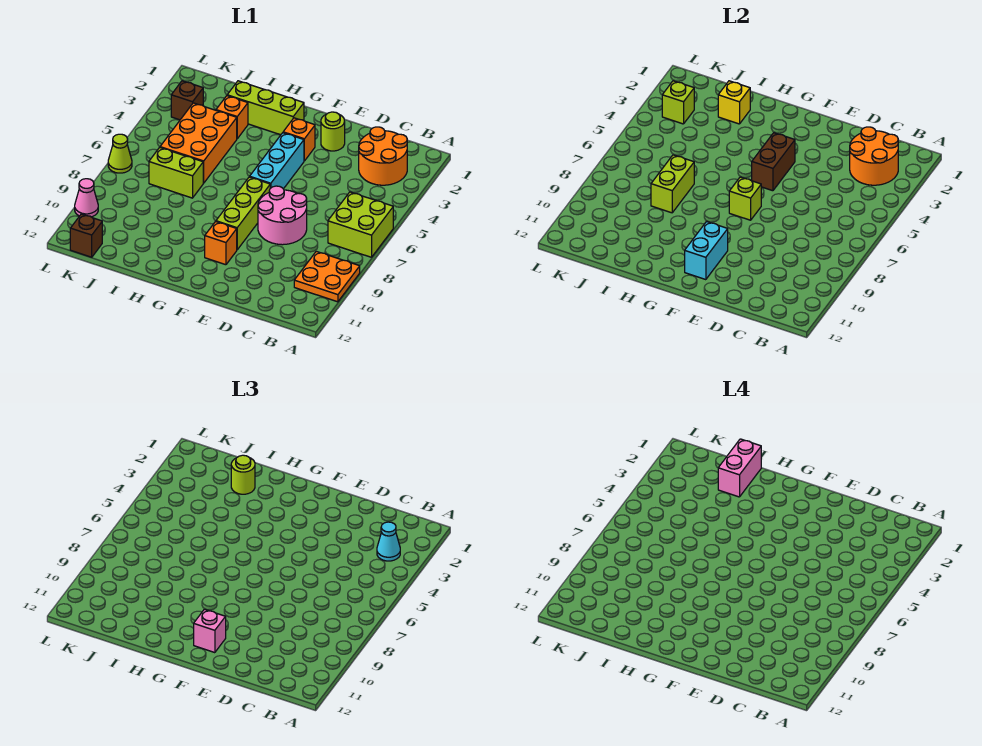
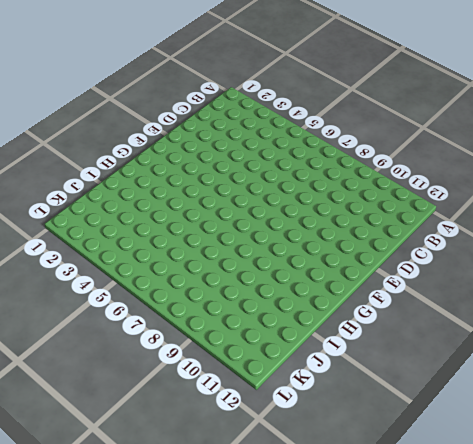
none -> lime 2x2 brick [328,192,393,257]
none -> orange 2x2 plate [294,251,360,302]
none -> orange 2x2 round brick [359,127,407,185]

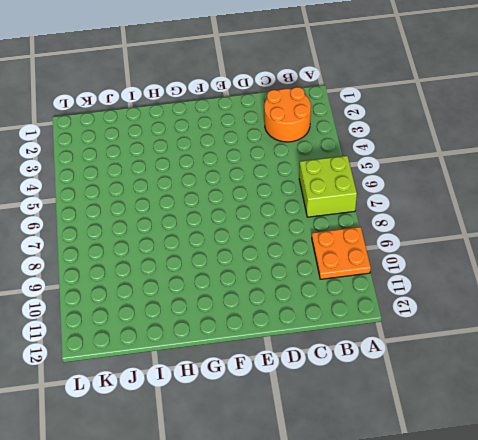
none -> pink 2x2 round brick [258,186,307,245]
none -> lime 1x1 round brick [321,112,345,151]
none -> orange 1x1 brick [283,118,315,161]

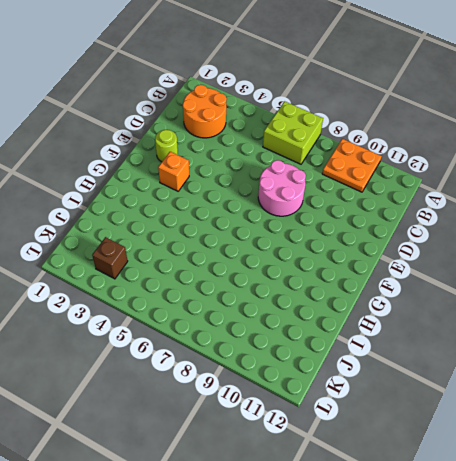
none -> cyan 1x3 brick [250,133,304,189]
none -> lime 1x3 brick [216,177,270,250]
none -> orange 1x1 brick [205,222,237,265]

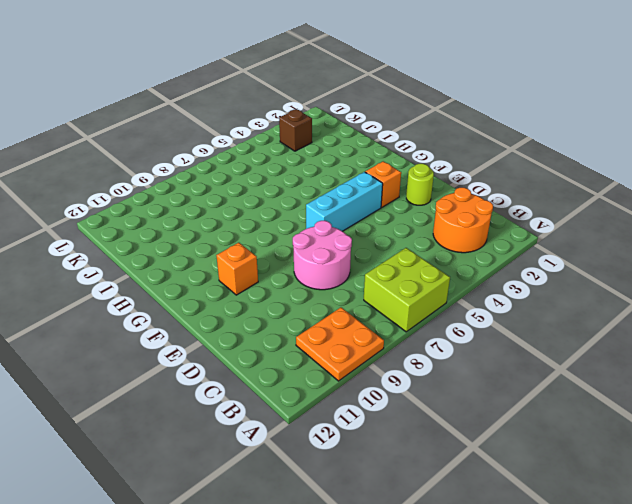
none -> lime 1x3 brick [216,177,270,250]
none -> lime 1x3 brick [227,81,304,135]
none -> orange 1x1 brick [216,96,248,139]

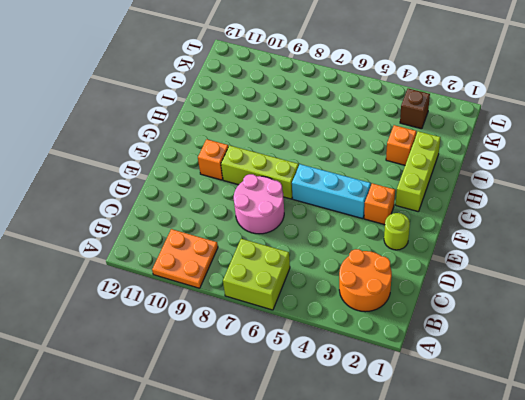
none -> orange 2x3 brick [160,103,237,183]
none -> lime 1x2 brick [149,147,203,198]
none -> brown 1x1 brick [70,214,102,257]

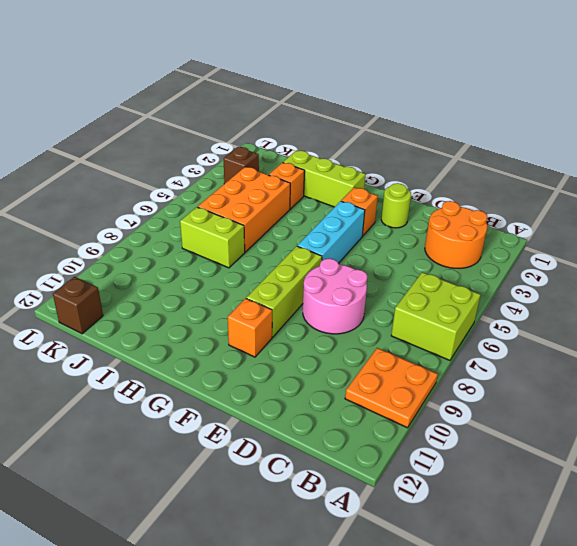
none -> lime 1x1 cone [108,134,132,173]
none -> pink 1x1 cone [75,179,98,217]
none -> orange 2x2 round brick [850,127,898,185]

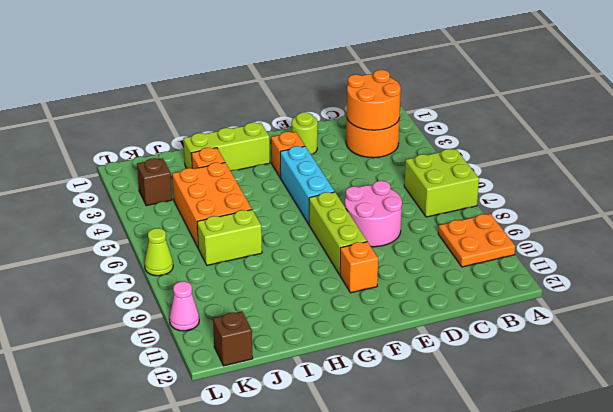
none -> brown 1x2 brick [752,133,795,191]
none -> lime 1x1 brick [729,177,761,220]
none -> cyan 1x2 brick [685,222,728,280]

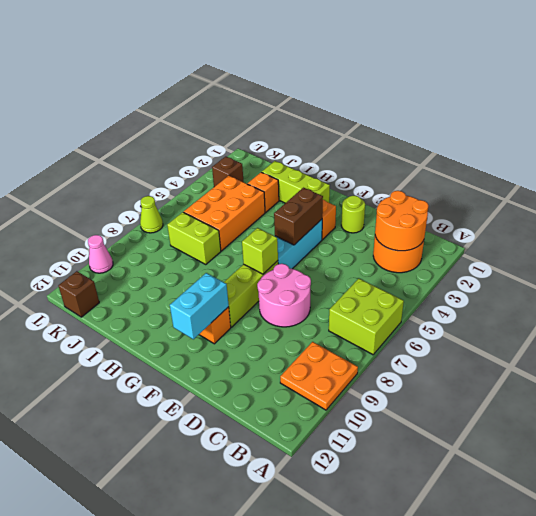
none -> yellow 1x1 brick [718,81,750,124]
none -> lime 1x2 brick [651,155,694,213]
none -> lime 1x1 brick [662,81,694,124]

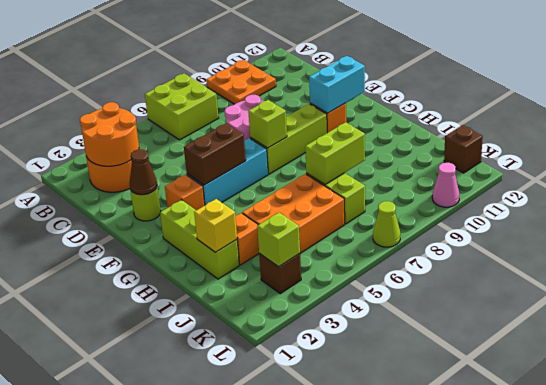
brown 1x1 cone [130,149,157,195] -> none
none -> cyan 1x1 cone [377,522,400,561]
none -> pink 1x1 brick [194,609,226,653]
none -> lime 1x1 round brick [231,455,255,494]

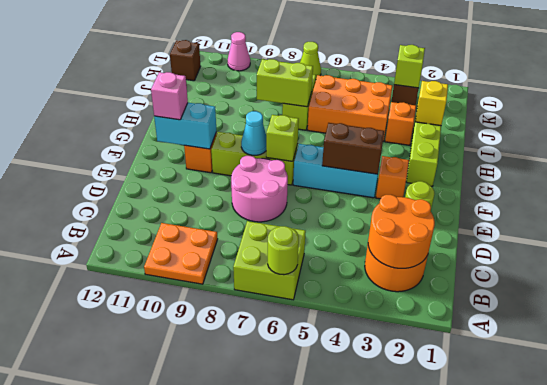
lime 1x1 round brick [268,226,299,275] -> lime 1x1 round brick moved to [231,455,255,494]
cyan 1x1 cone [241,111,266,155] -> cyan 1x1 cone moved to [377,522,400,561]
none -> pink 1x2 brick [718,439,761,497]

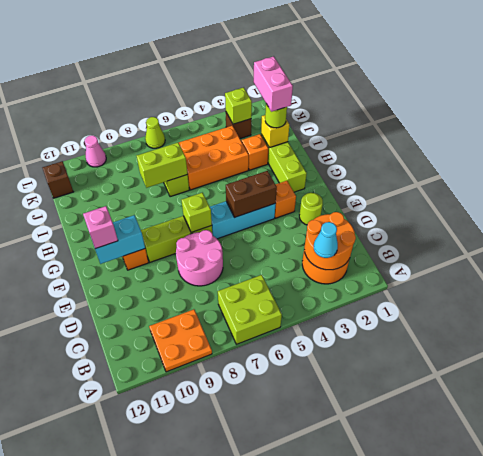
pink 1x2 brick [253,56,293,112] -> pink 1x2 brick turned to [718,439,761,497]

